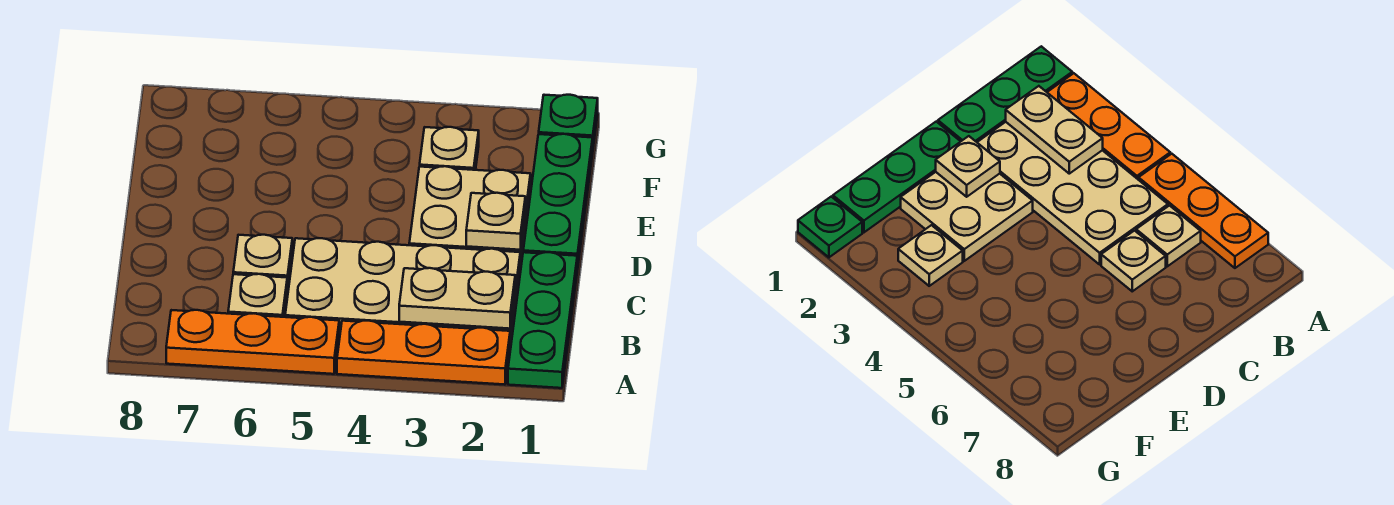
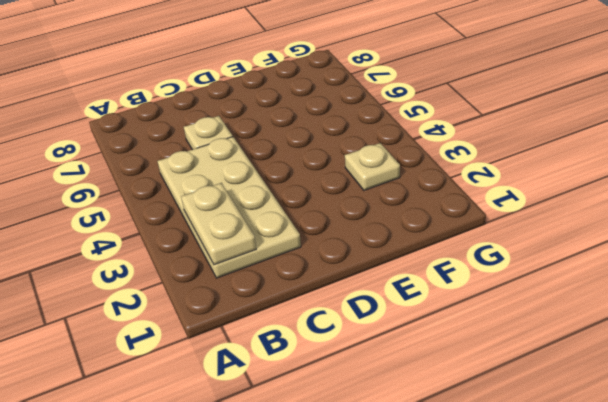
none -> green 1x3 plate [508,252,577,388]
none -> orange 1x3 plate [337,320,510,385]
none -> orange 1x3 plate [166,310,339,374]

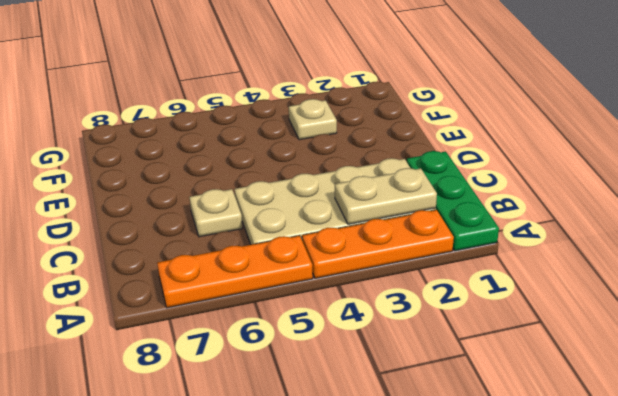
none -> tan 1x1 plate [228,274,287,317]
none -> green 1x3 plate [523,134,593,270]
none -> tan 2x2 plate [409,166,531,266]

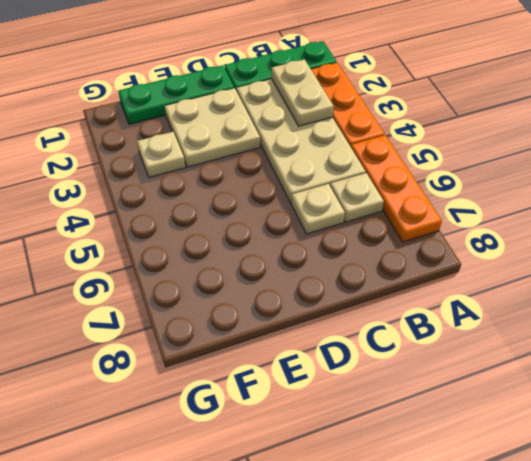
none -> green 1x1 plate [539,95,598,146]
none -> tan 1x1 plate [466,193,525,250]

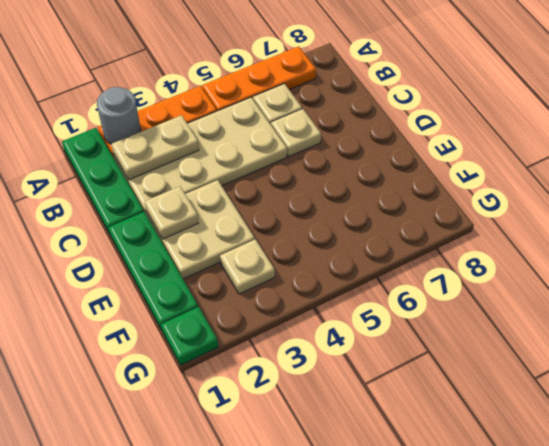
grey 1x1 round brick [97,87,141,144] -> none

